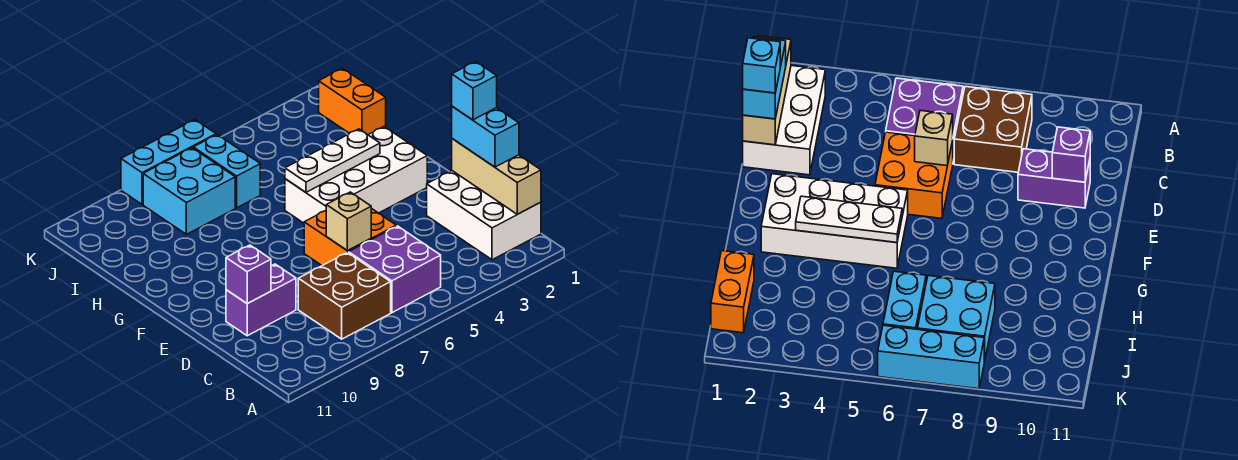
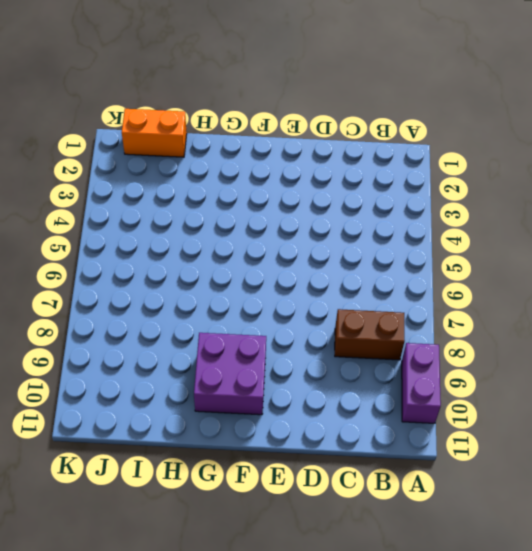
purple 1x2 brick [402,343,441,423] -> purple 1x2 brick moved to [226,264,296,336]
brown 1x2 brick [335,309,405,360] -> brown 2x2 brick [298,253,391,339]
purple 2x2 brick [194,333,266,415] -> purple 2x2 brick moved to [349,226,441,313]
none -> white 2x3 brick [427,171,541,260]
none -> orange 2x2 brick [304,208,396,266]
none -> white 2x4 brick [285,127,427,223]

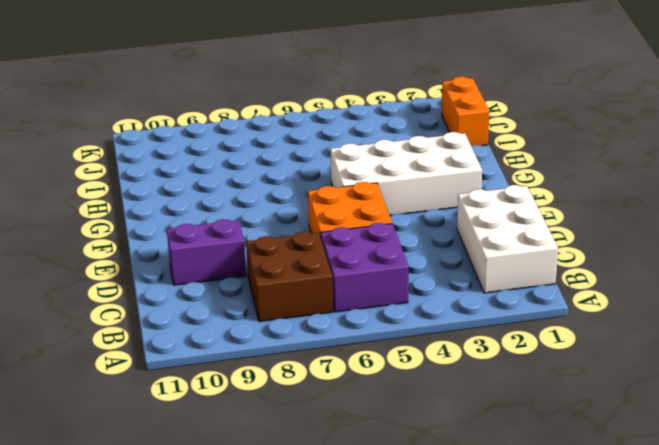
none -> cyan 1x2 brick [193,135,260,208]
none -> cyan 2x2 brick [143,148,235,234]
none -> cyan 1x3 brick [121,120,216,204]

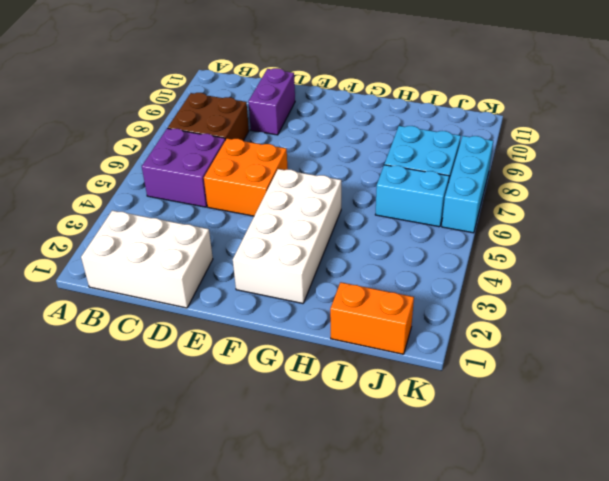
none -> tan 1x3 brick [452,139,541,214]
none -> tan 1x1 brick [326,192,371,251]
none -> purple 1x1 brick [226,245,271,304]

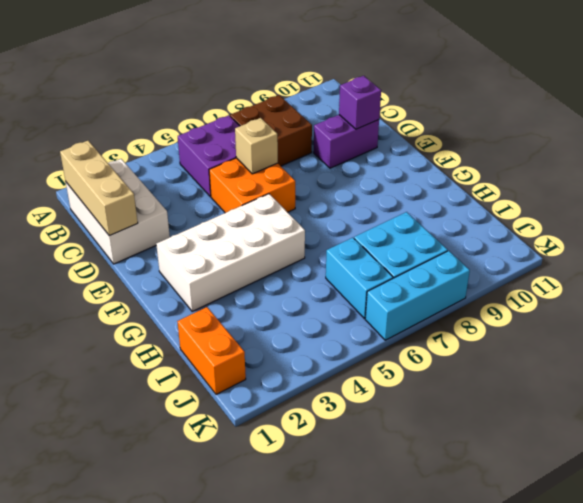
none -> white 1x3 plate [285,129,380,192]
none -> cyan 1x2 brick [452,106,519,167]
none -> cyan 1x1 brick [452,61,497,120]

